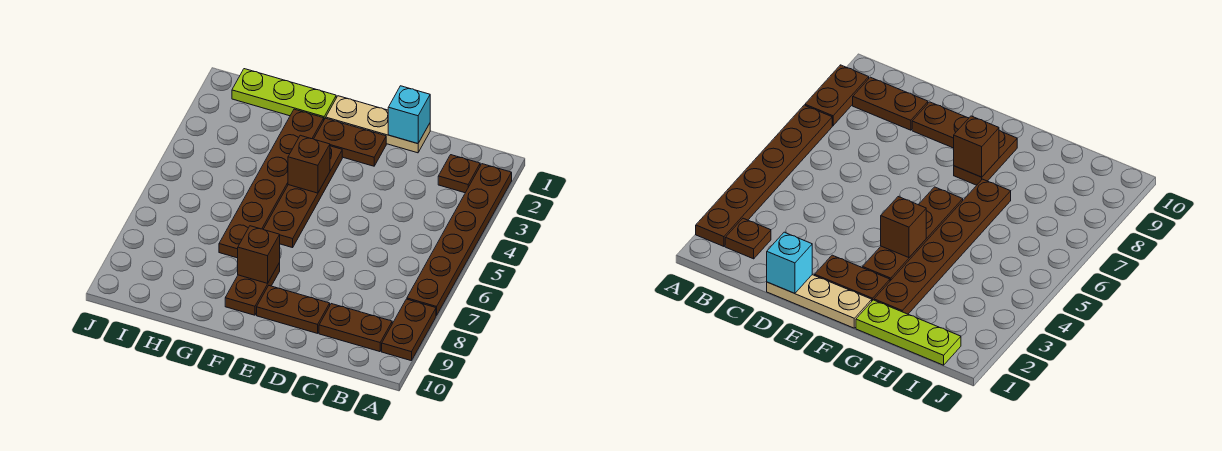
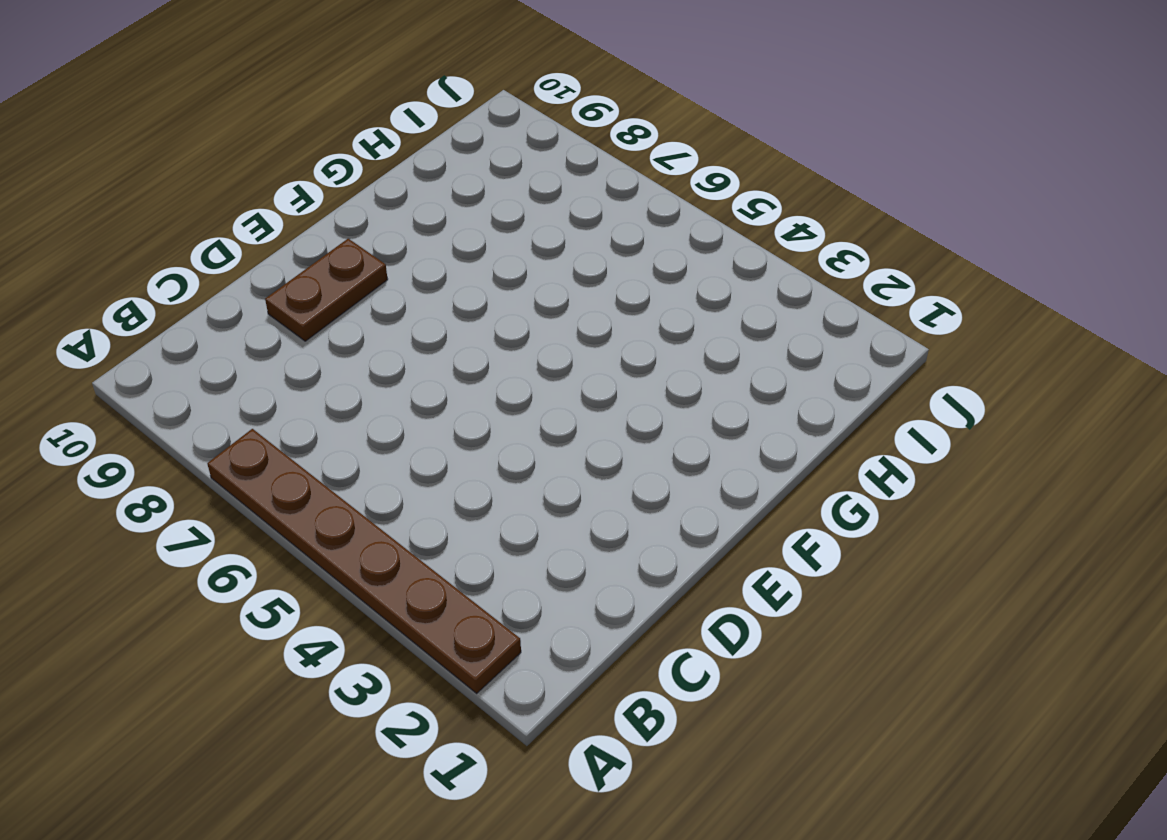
none -> brown 1x2 plate [382,299,436,361]
none -> brown 1x1 plate [438,155,480,193]
none -> brown 1x2 plate [319,304,392,352]

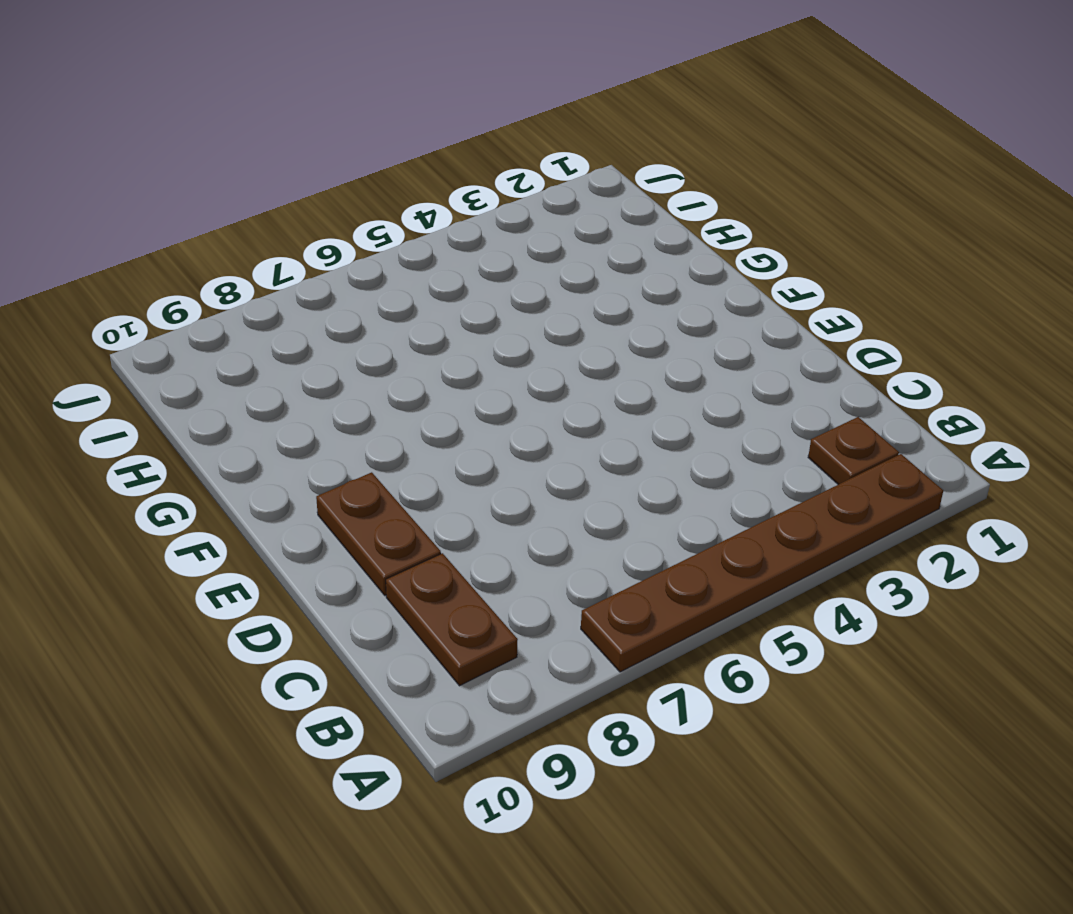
none -> brown 1x2 plate [382,299,436,361]
none -> tan 1x3 plate [326,96,430,153]
none -> brown 1x2 plate [314,118,386,166]

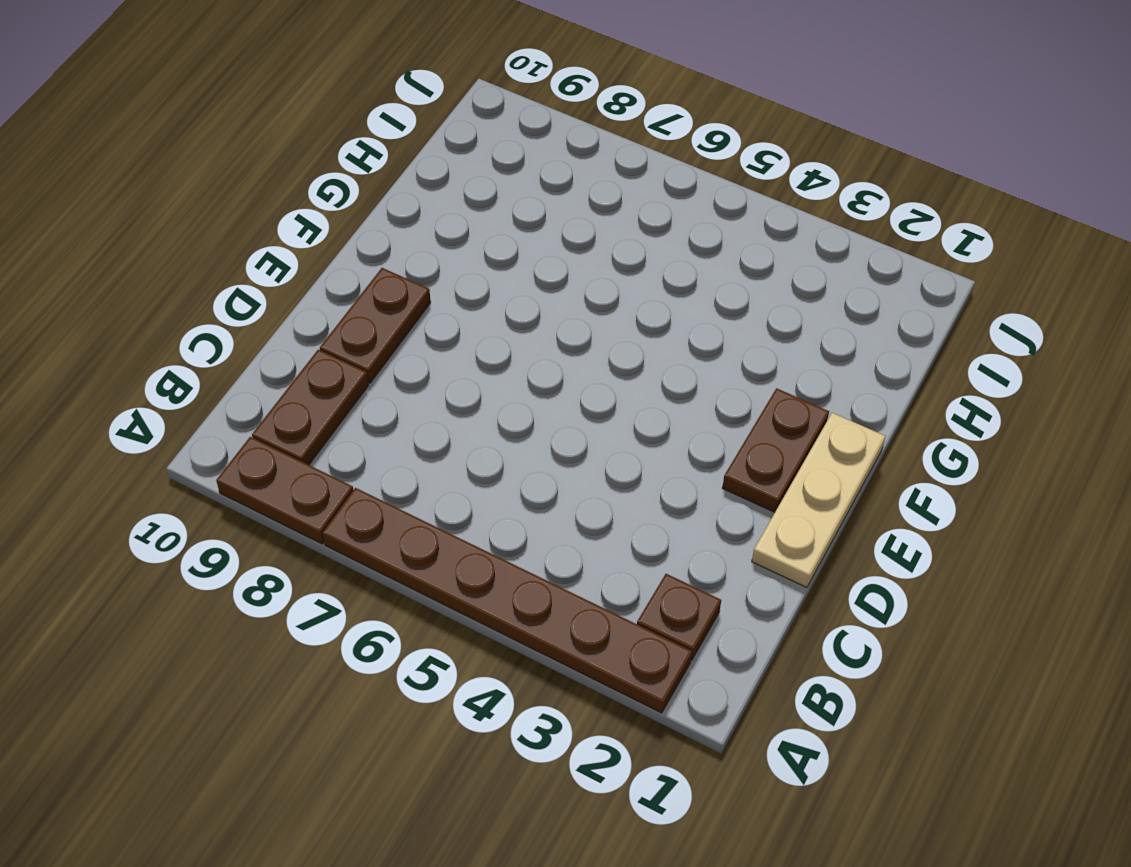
none -> brown 1x4 plate [263,146,342,248]
none -> brown 1x2 plate [225,263,280,315]
none -> lime 1x3 plate [232,69,336,119]

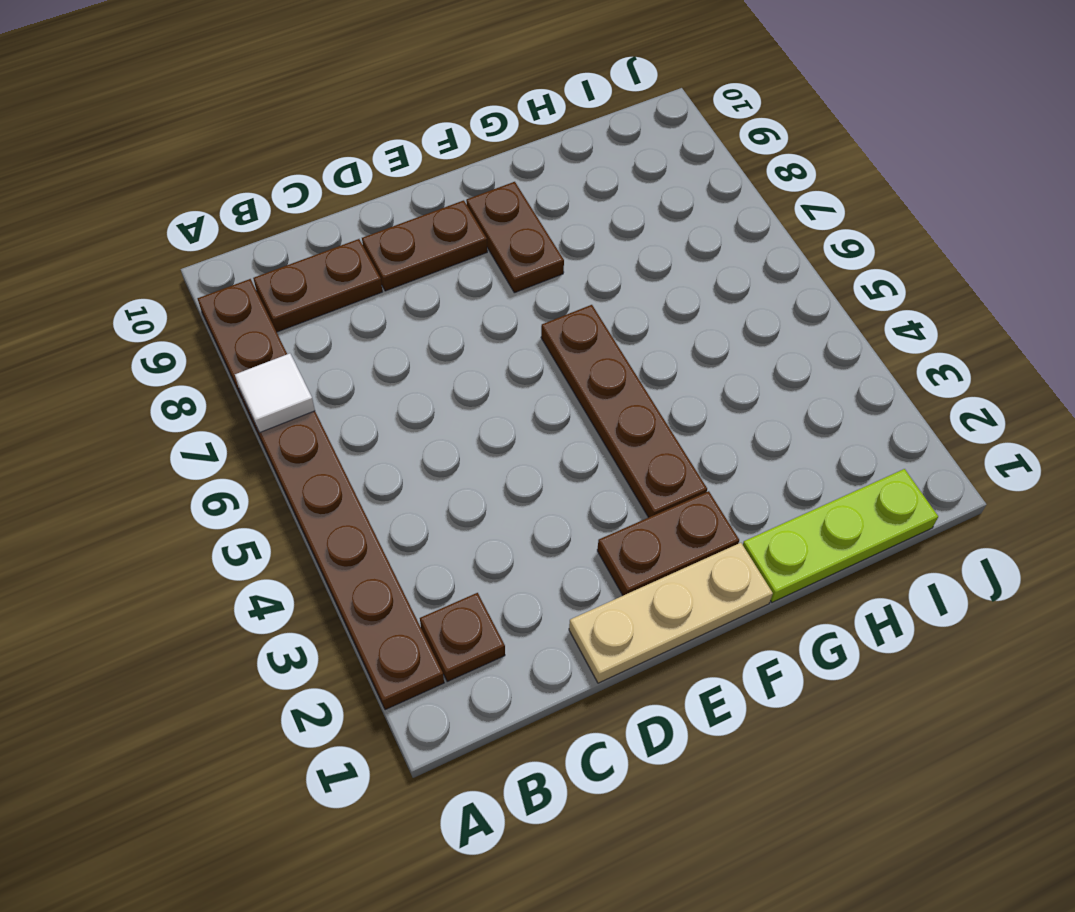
white 1x1 tile [235,353,315,433] -> none
none -> brown 1x6 plate [219,109,324,258]
none -> cyan 1x1 brick [388,86,430,144]
none -> brown 1x1 brick [288,135,330,193]

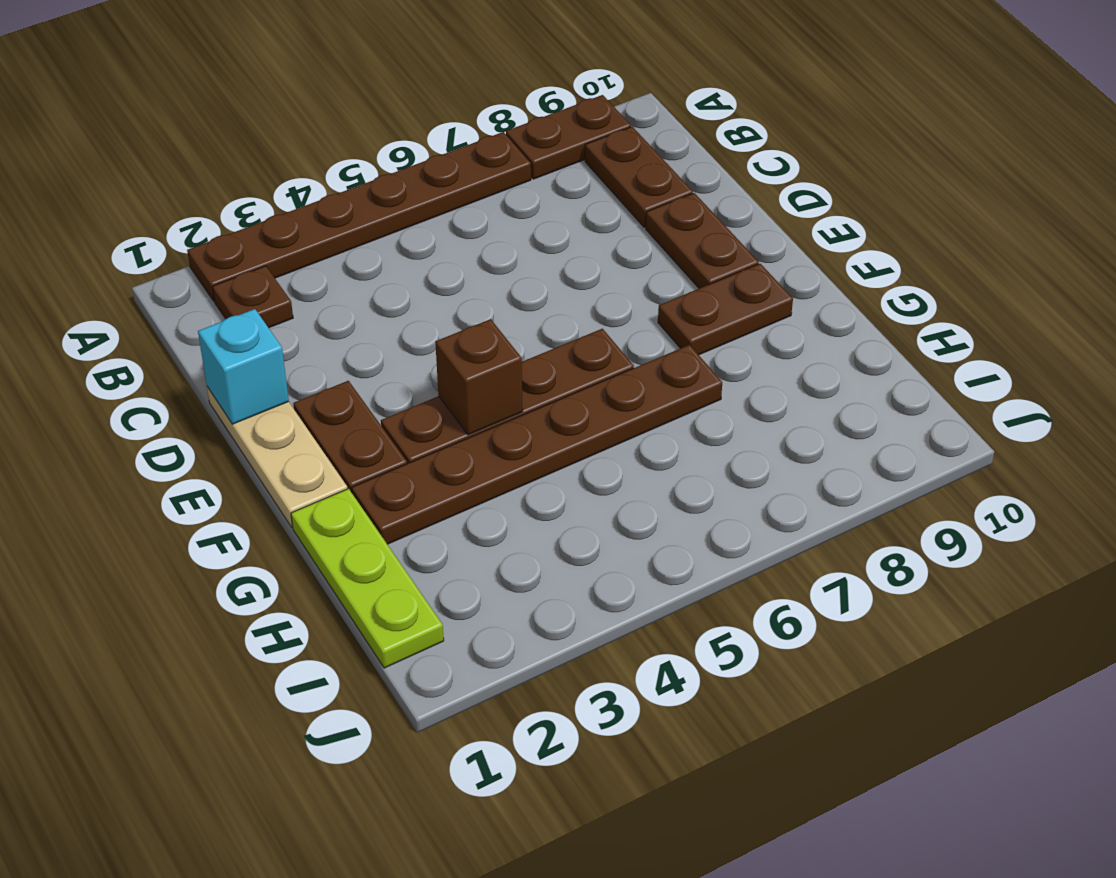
none -> brown 1x1 brick [238,226,280,284]

